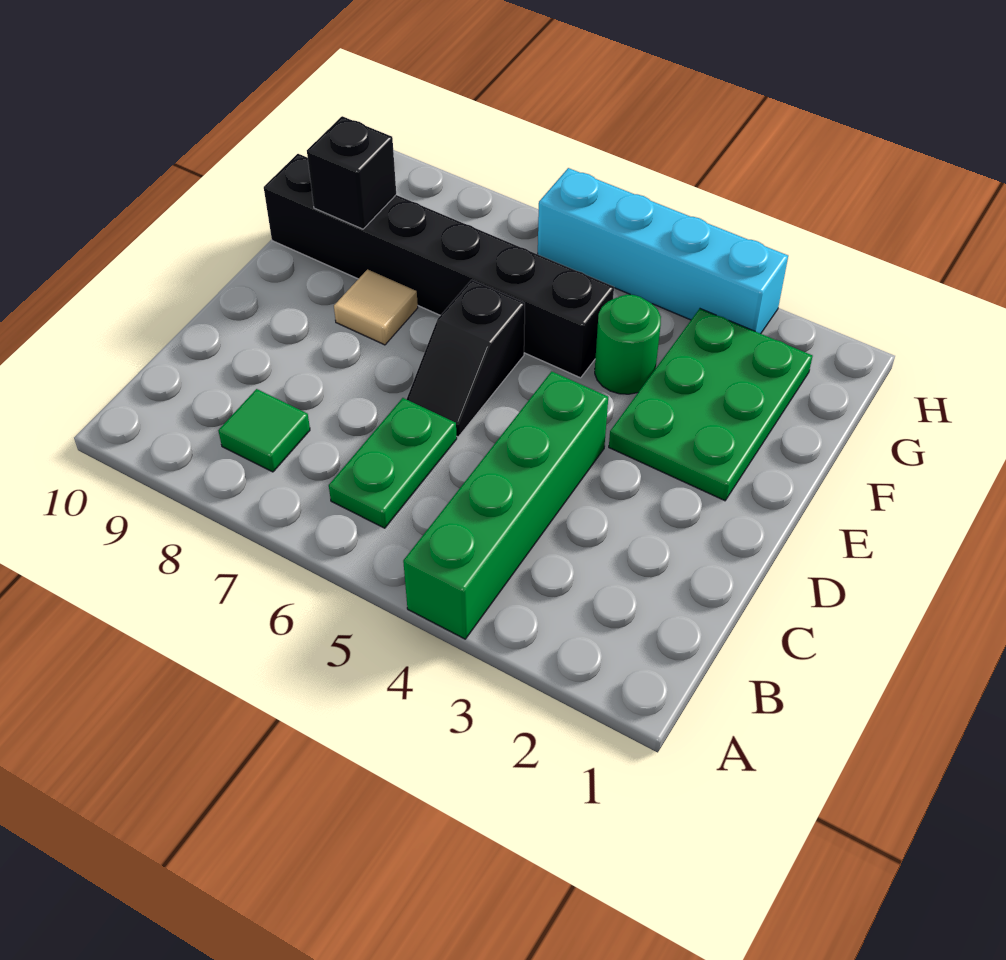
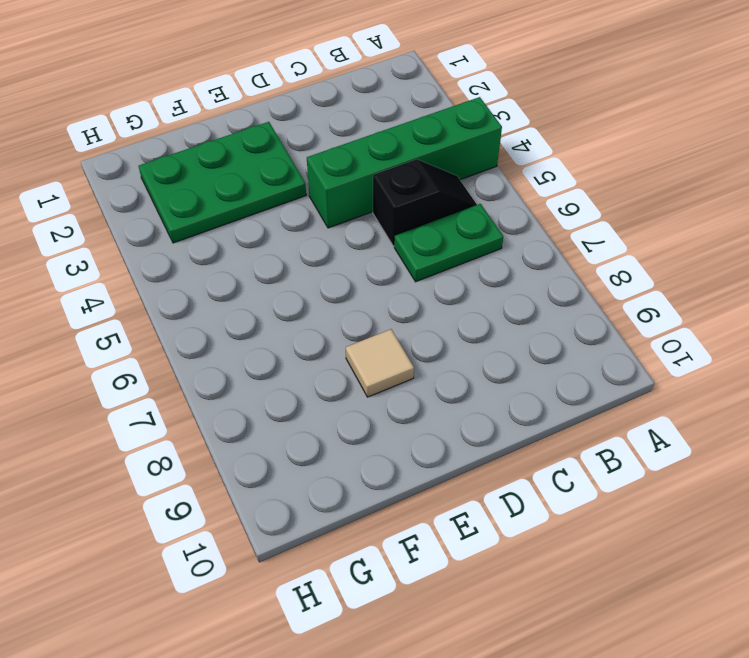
black 1x2 slope [373,159,477,246] -> black 1x2 slope moved to [406,280,525,437]
none -> green 1x1 tile [218,389,310,472]
none -> green 1x1 round brick [595,295,661,394]

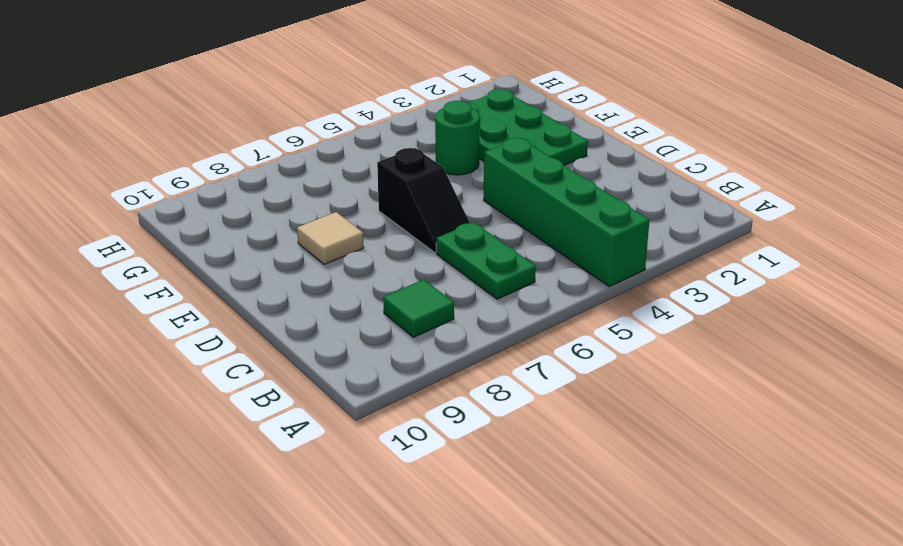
none -> black 1x6 brick [264,154,614,378]
none -> cyan 1x4 brick [538,168,788,334]

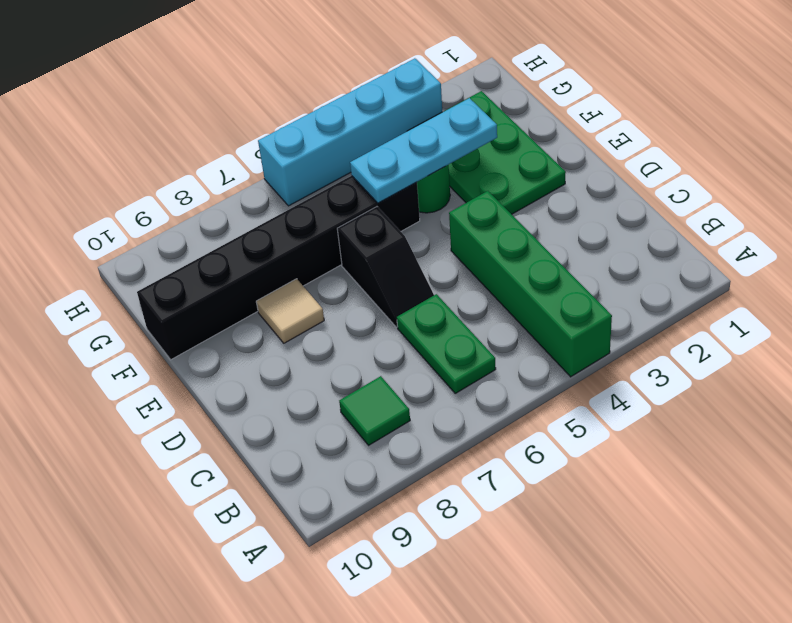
cyan 1x3 plate [350,98,497,203] -> none
none -> black 1x1 brick [307,116,396,229]

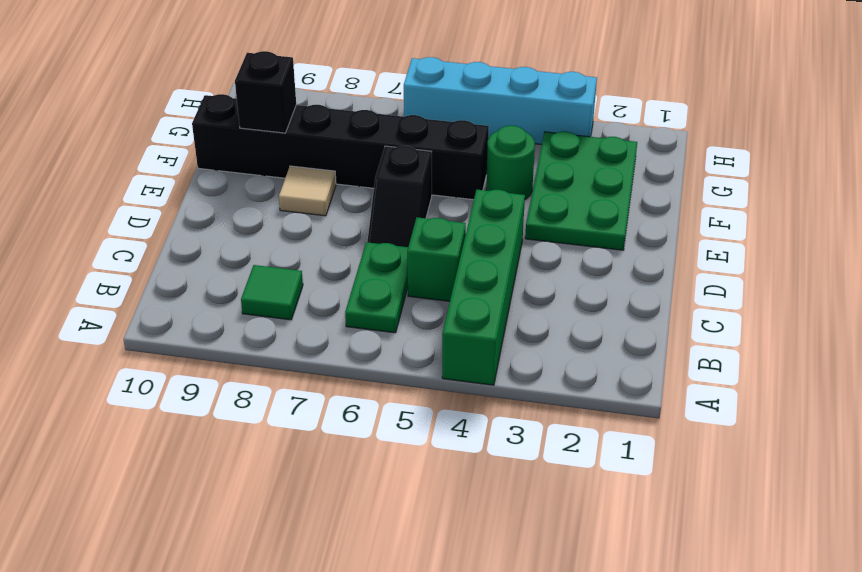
green 1x1 brick [407,217,466,301] -> none

